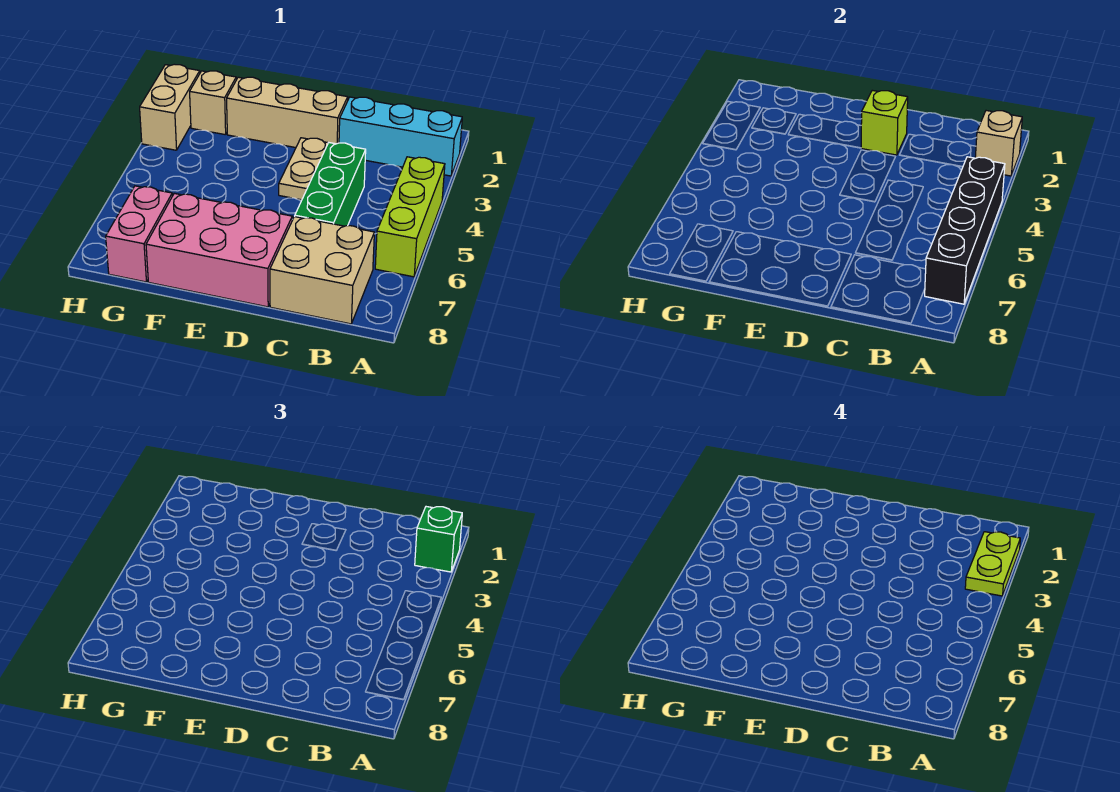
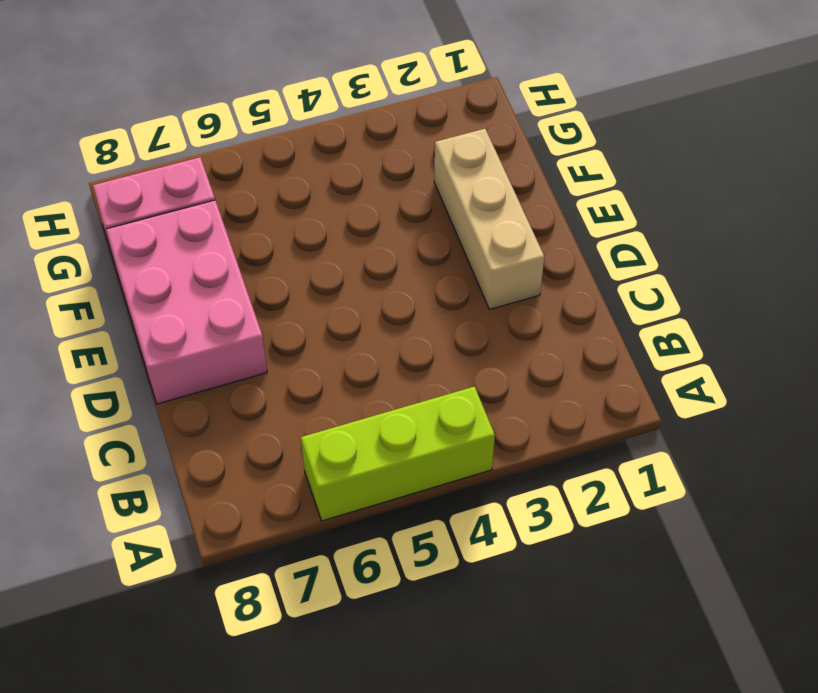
none -> cyan 1x3 brick [339,97,462,176]
none -> tan 2x2 brick [270,217,374,324]
none -> green 1x3 brick [295,142,366,226]

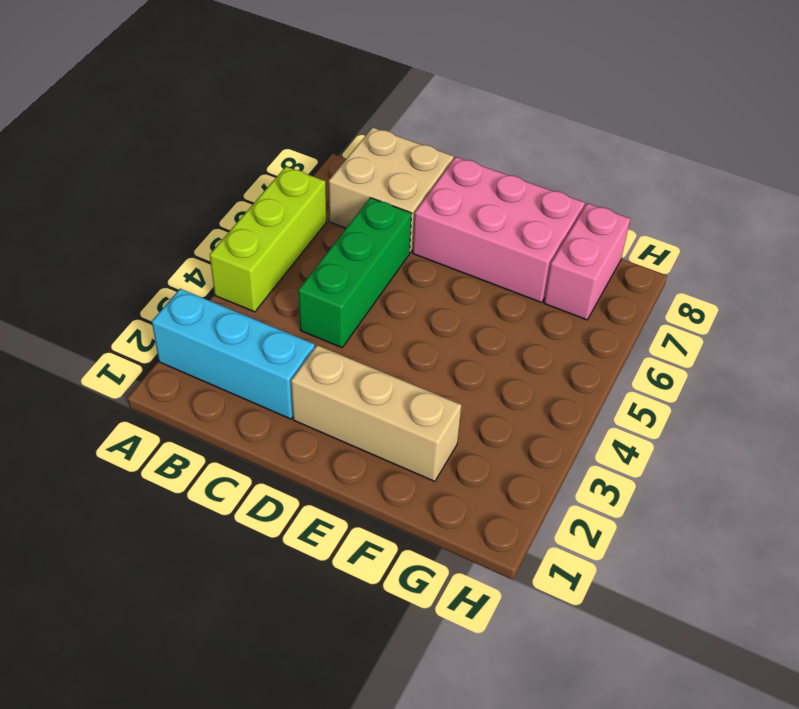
none -> tan 1x2 plate [279,138,328,200]
none -> tan 1x1 brick [190,71,236,135]
none -> tan 1x2 brick [140,64,200,150]

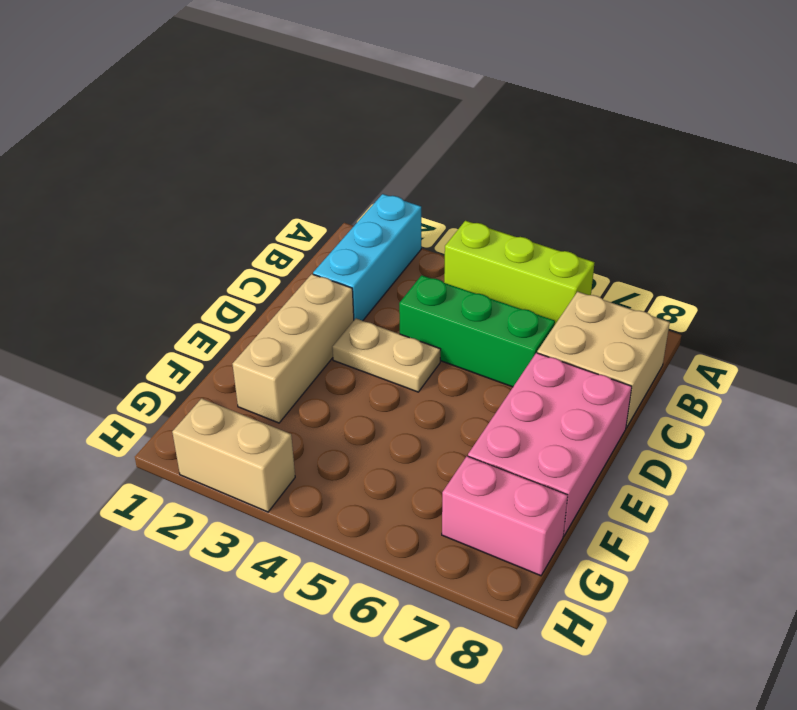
none -> tan 1x1 brick [190,71,236,135]
none -> tan 1x1 brick [975,111,1022,176]
none -> black 1x4 brick [925,157,1005,304]

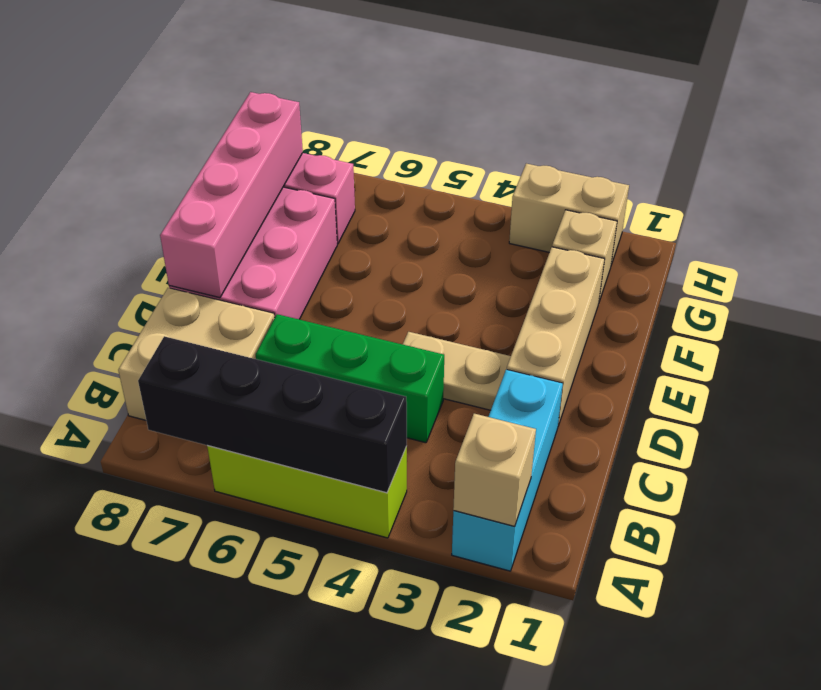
pink 1x4 brick [160,92,303,298] -> none
none -> lime 1x1 brick [861,90,908,155]
none -> green 1x1 brick [415,507,462,572]
none -> lime 1x2 plate [965,532,1020,596]

